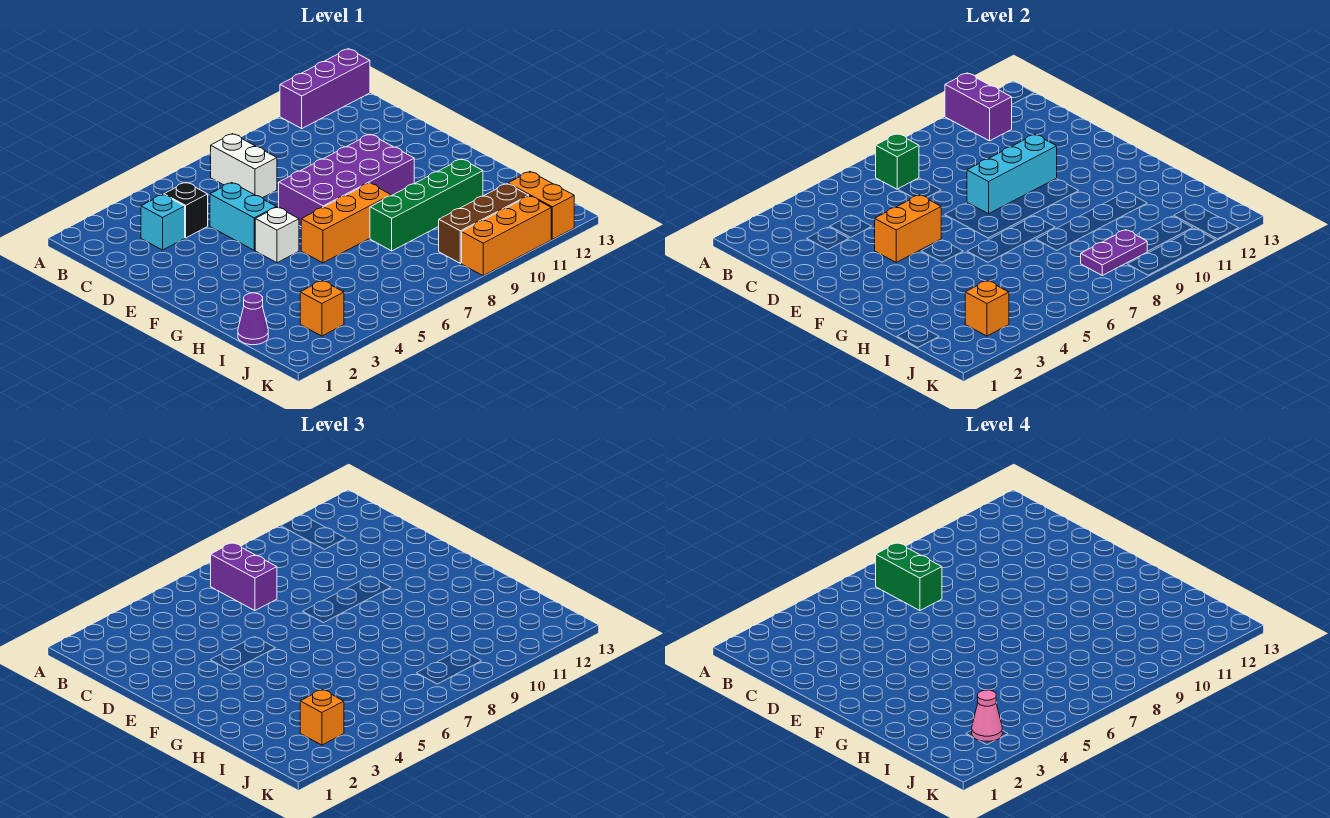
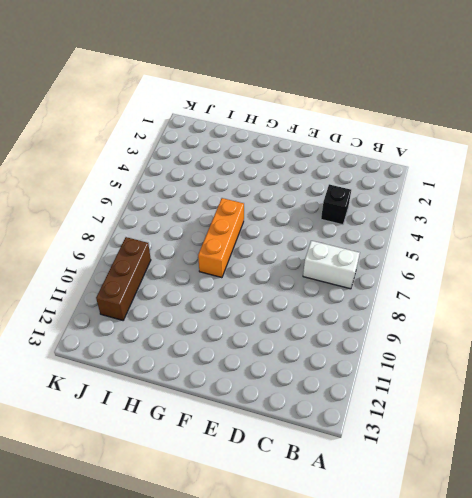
none -> purple 1x3 brick [280,49,370,128]
none -> cyan 1x1 brick [141,195,185,250]
none -> cyan 1x2 brick [210,183,276,250]

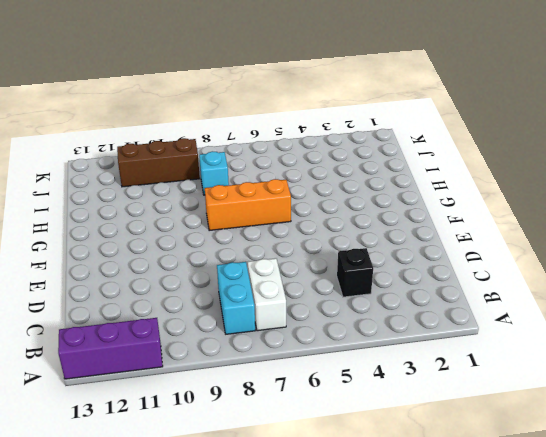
cyan 1x2 brick [217,262,255,334] -> cyan 1x2 brick moved to [210,183,276,250]
cyan 1x1 brick [199,151,229,195] -> cyan 1x1 brick moved to [141,195,185,250]
none -> purple 2x4 brick [279,134,414,226]
none -> white 1x1 brick [255,207,299,263]
none -> green 1x4 brick [370,159,483,251]

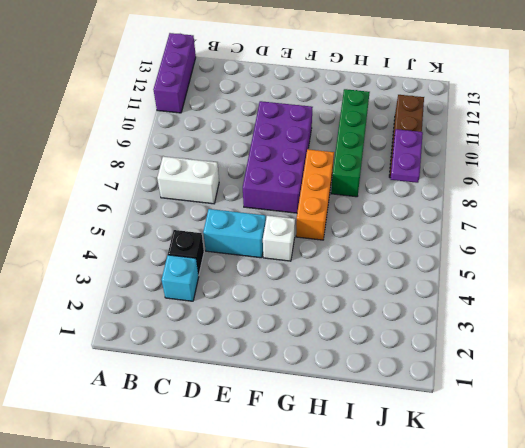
none -> purple 1x1 cone [238,293,268,345]
none -> orange 1x1 brick [300,281,344,336]
none -> orange 1x2 brick [508,172,574,239]

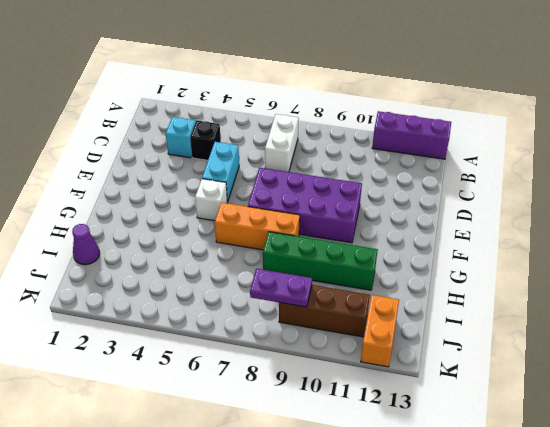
none -> orange 1x1 brick [300,281,344,336]
none -> orange 1x3 brick [462,196,551,276]
none -> purple 1x2 brick [945,73,1012,141]

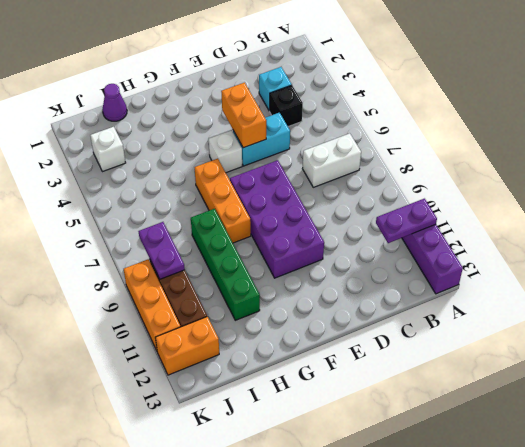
purple 1x2 plate [376,199,437,243] -> purple 1x2 brick [945,73,1012,141]
white 1x1 brick [90,127,126,172] -> orange 1x1 brick [300,281,344,336]
none -> green 1x1 brick [876,134,919,189]
none -> cyan 1x3 brick [967,134,1057,214]
none -> orange 1x1 brick [965,281,1009,336]

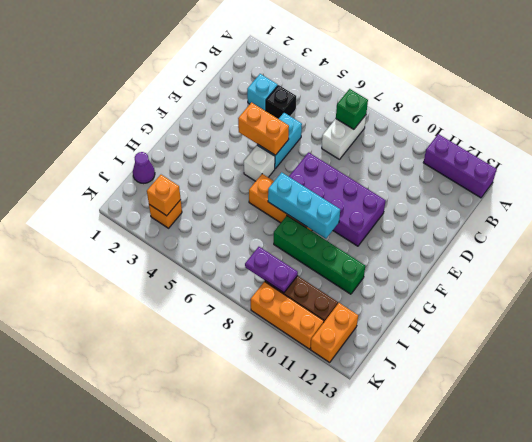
cyan 1x3 brick [268,172,340,239] -> cyan 1x3 brick moved to [967,134,1057,214]
none -> purple 1x2 brick [945,73,1012,141]
none -> purple 1x2 brick [211,543,277,611]
none -> orange 1x1 brick [300,690,344,745]

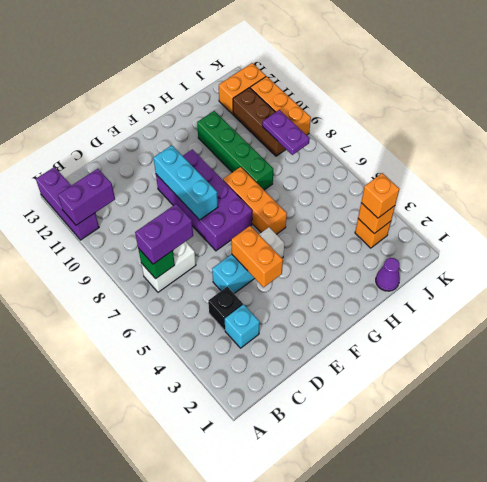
none -> green 1x2 brick [876,543,942,611]
none -> pink 1x1 cone [972,690,1002,741]

